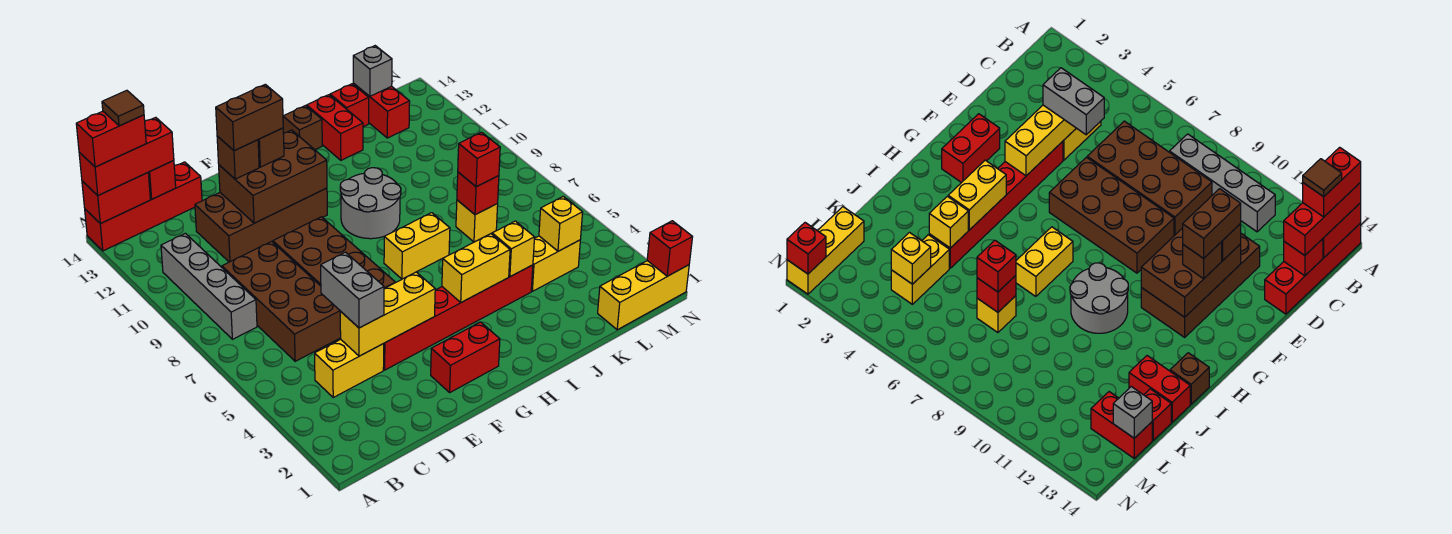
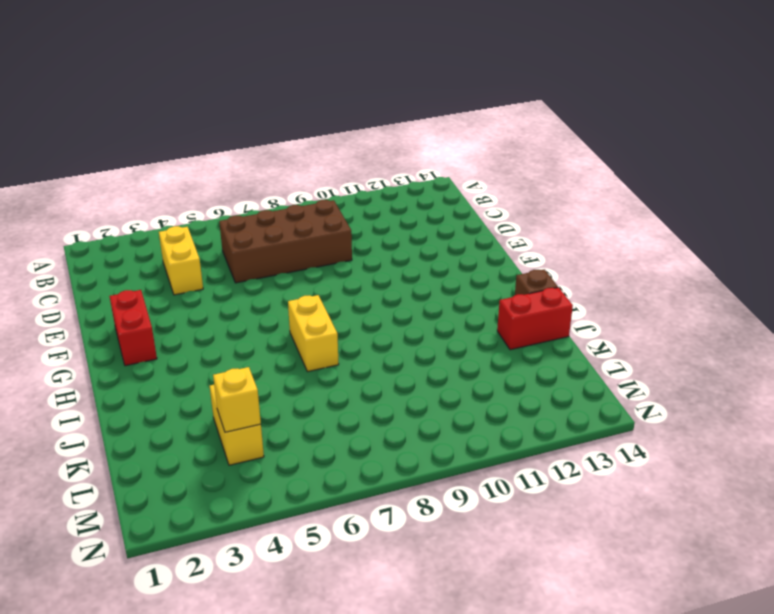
none -> red 1x4 brick [85,162,202,251]
none -> grey 1x4 brick [161,233,257,339]
none -> brown 2x4 brick [195,188,327,262]
none -> red 1x6 brick [383,265,533,370]

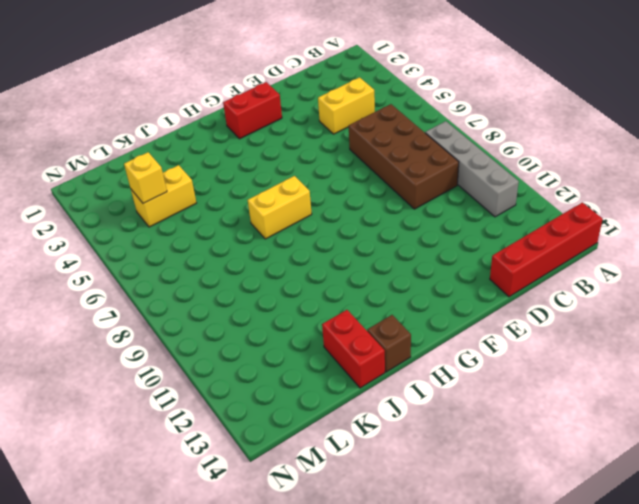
none -> brown 2x4 brick [195,188,327,262]
none -> red 1x6 brick [383,265,533,370]
none -> brown 2x4 brick [273,217,395,288]
none -> grey 2x2 round brick [340,168,401,239]

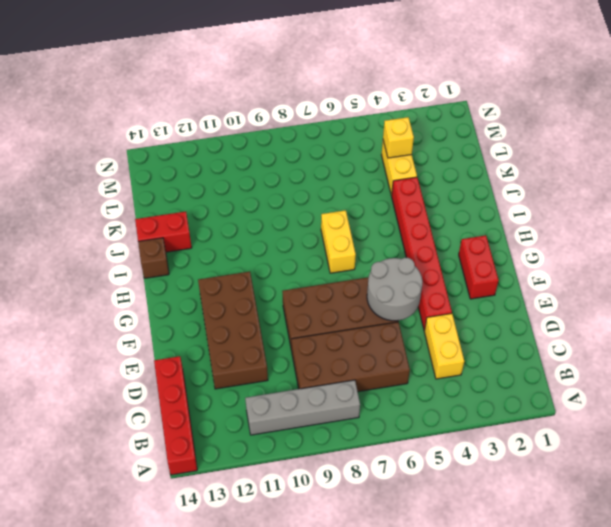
grey 2x2 round brick [367,258,423,321] -> grey 2x2 round brick moved to [340,168,401,239]
none -> yellow 1x1 brick [456,200,498,242]
none -> red 1x1 brick [330,84,369,127]
none -> yellow 1x3 brick [598,261,689,330]
none -> red 1x2 brick [353,83,410,138]

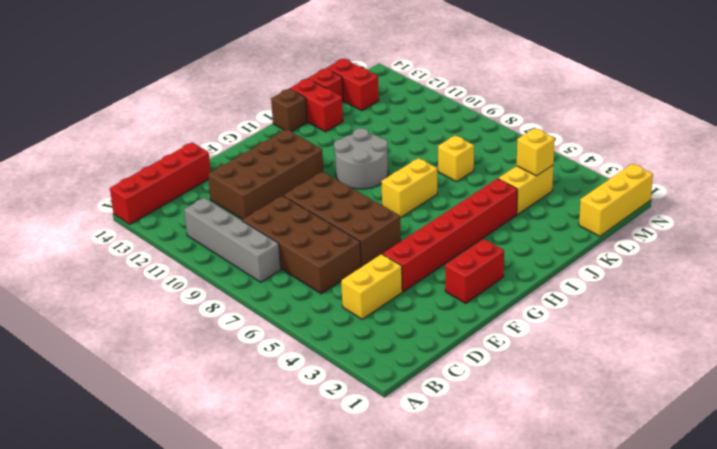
none -> red 1x2 brick [82,173,150,224]
none -> red 1x1 brick [148,161,176,199]
none -> yellow 1x3 brick [340,272,435,356]
none -> brown 2x3 brick [219,130,327,223]

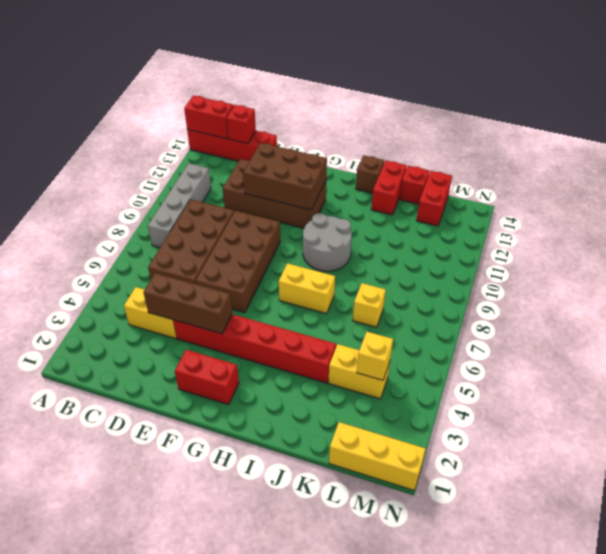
brown 1x3 brick [143,273,232,334] -> yellow 1x3 brick [340,272,435,356]
none -> yellow 1x2 brick [442,234,510,302]
none -> yellow 1x1 brick [492,221,535,277]
none -> red 1x1 brick [457,172,499,215]
none -> grey 1x1 brick [353,46,392,96]

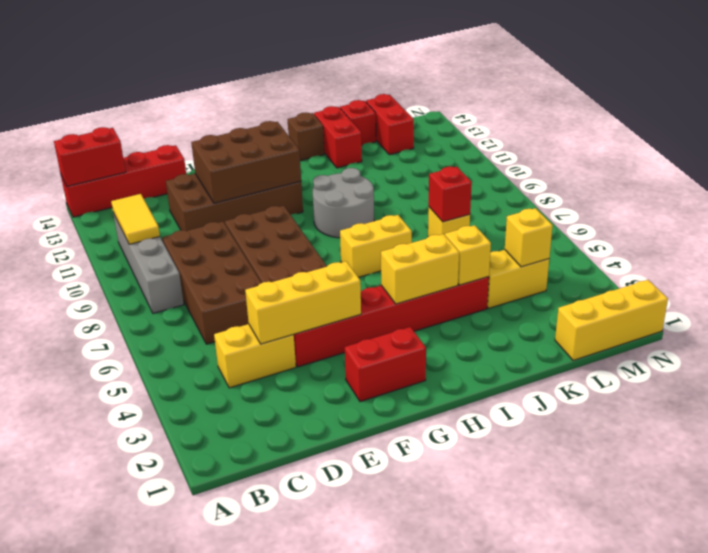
yellow 1x2 tile [111,194,160,244] -> none
none -> red 1x1 brick [148,161,176,199]
none -> grey 1x1 brick [353,46,392,96]
none -> red 1x1 brick [647,221,692,276]
none -> red 1x3 brick [79,117,174,195]

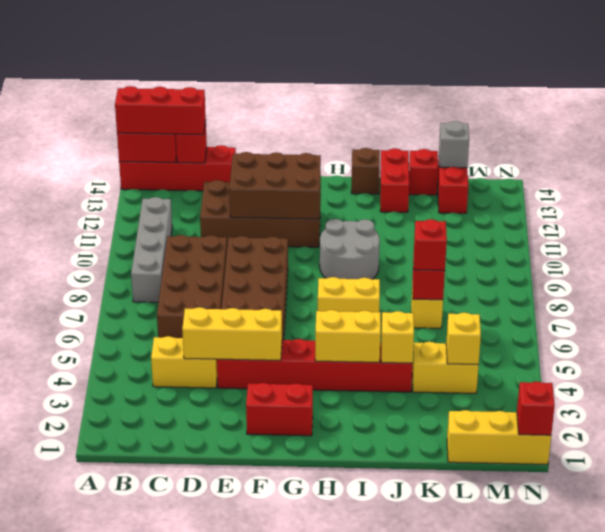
none -> grey 1x2 brick [321,252,384,328]
none -> brown 1x1 brick [217,136,259,179]
none -> brown 1x1 brick [258,128,284,167]
none -> red 1x2 brick [76,111,146,167]

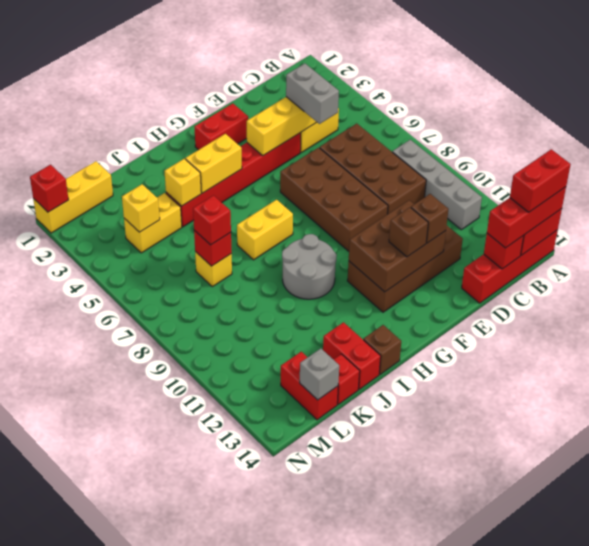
none -> brown 1x2 brick [216,84,283,151]
none -> brown 1x1 tile [102,90,144,126]

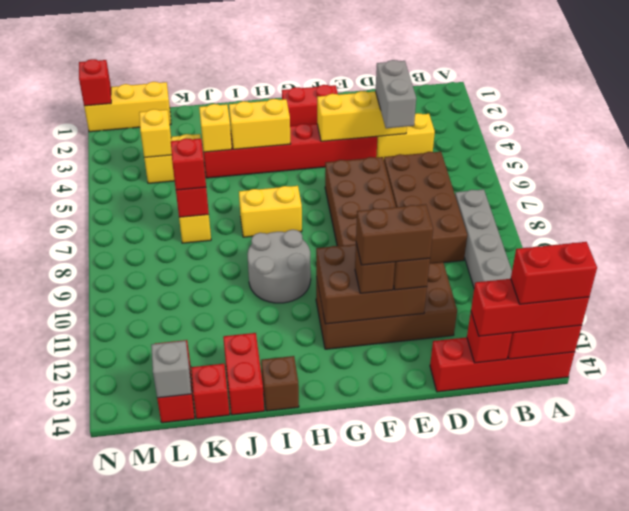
none -> brown 1x1 tile [102,90,144,126]

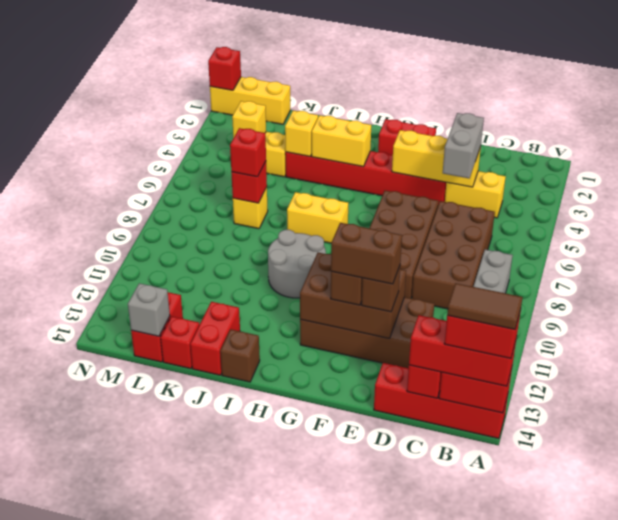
brown 1x2 tile [447,283,523,329] -> brown 1x1 tile [102,90,144,126]

